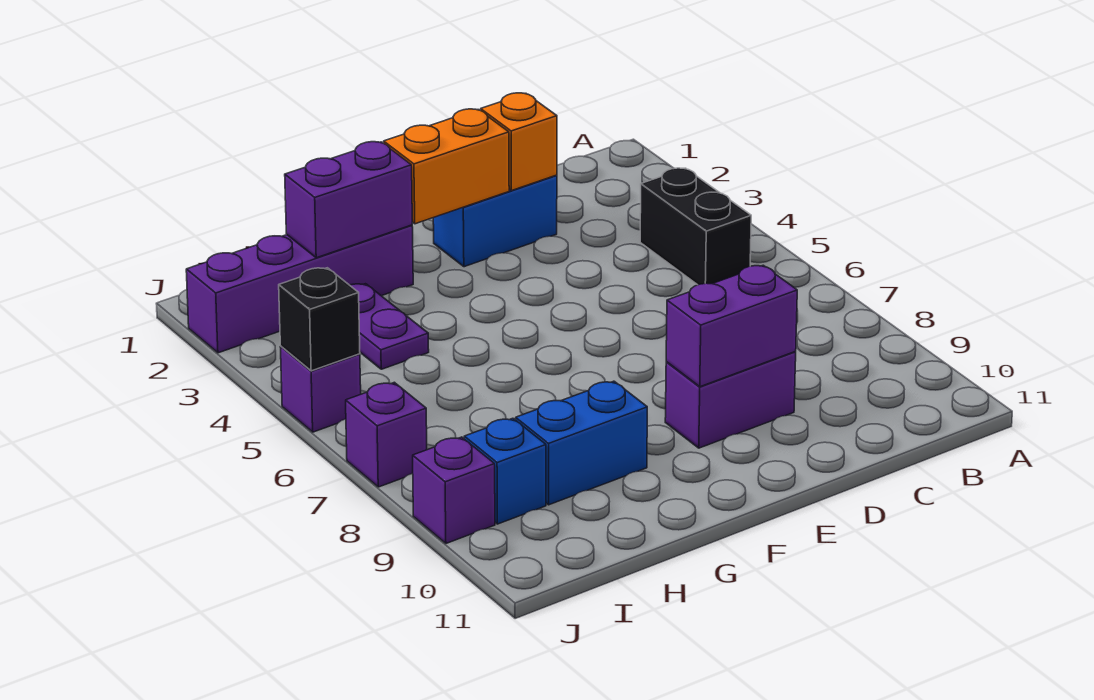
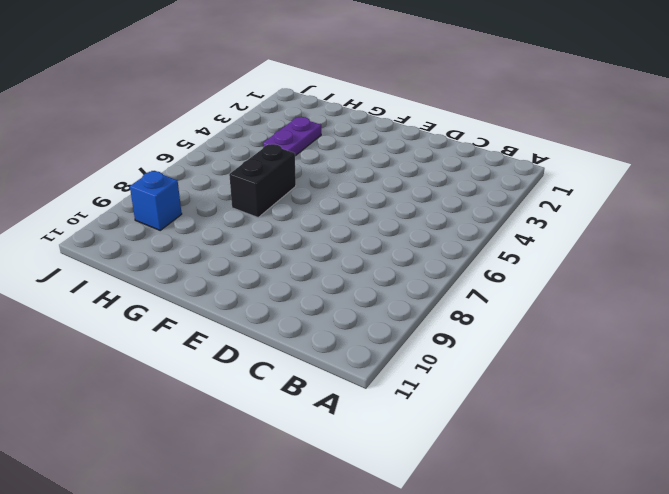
black 1x2 brick [229,144,296,217] -> black 1x2 brick moved to [640,168,751,285]
none -> blue 1x2 brick [433,175,557,267]
none -> purple 1x2 brick [665,352,796,448]
none -> purple 1x4 brick [186,225,413,353]

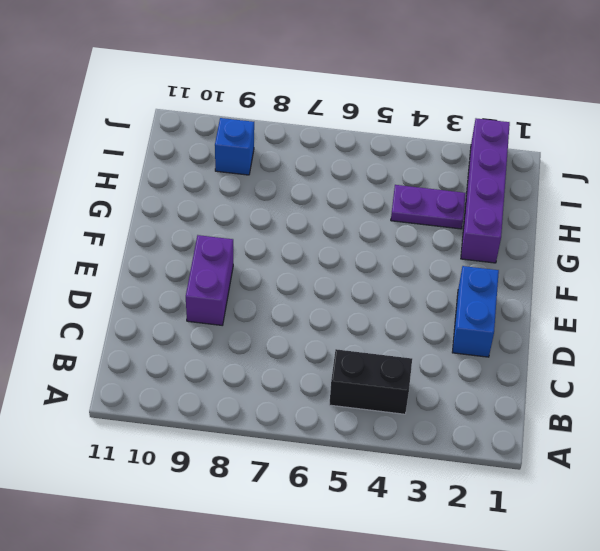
none -> blue 1x2 brick [516,381,647,505]
none -> purple 1x1 brick [281,347,361,432]
none -> purple 1x1 brick [346,382,427,487]

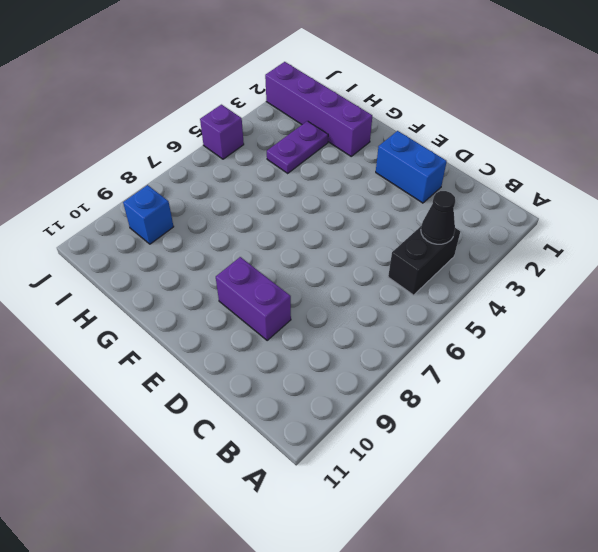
black 1x1 cone [421,191,455,244] -> none
none -> blue 1x2 brick [516,381,647,505]
none -> purple 1x1 brick [346,382,427,487]
none -> purple 1x1 brick [413,437,495,543]

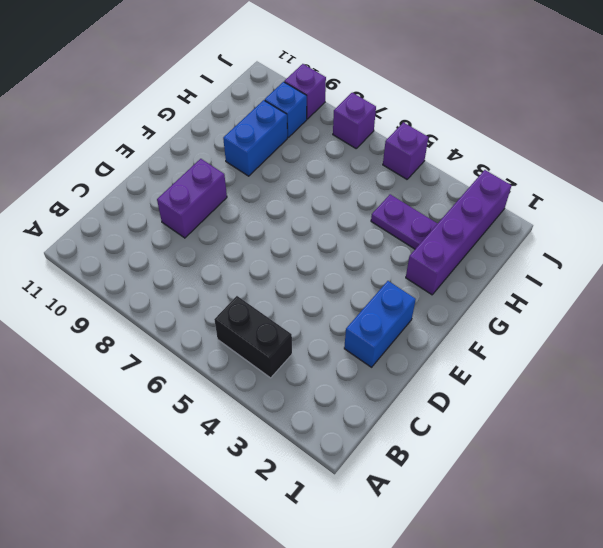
none -> orange 1x1 brick [481,93,557,191]
none -> purple 1x2 brick [666,265,797,387]
none -> orange 1x2 brick [384,109,509,224]

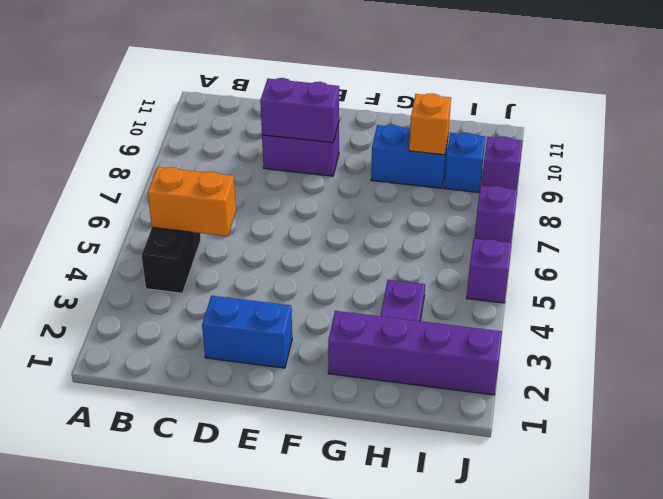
orange 1x2 brick [148,167,236,236] -> orange 1x2 brick moved to [384,109,509,224]
orange 1x1 brick [409,93,451,155] -> orange 1x1 brick moved to [481,93,557,191]
none -> purple 1x2 brick [285,142,412,258]
none -> black 1x1 brick [279,268,360,371]

